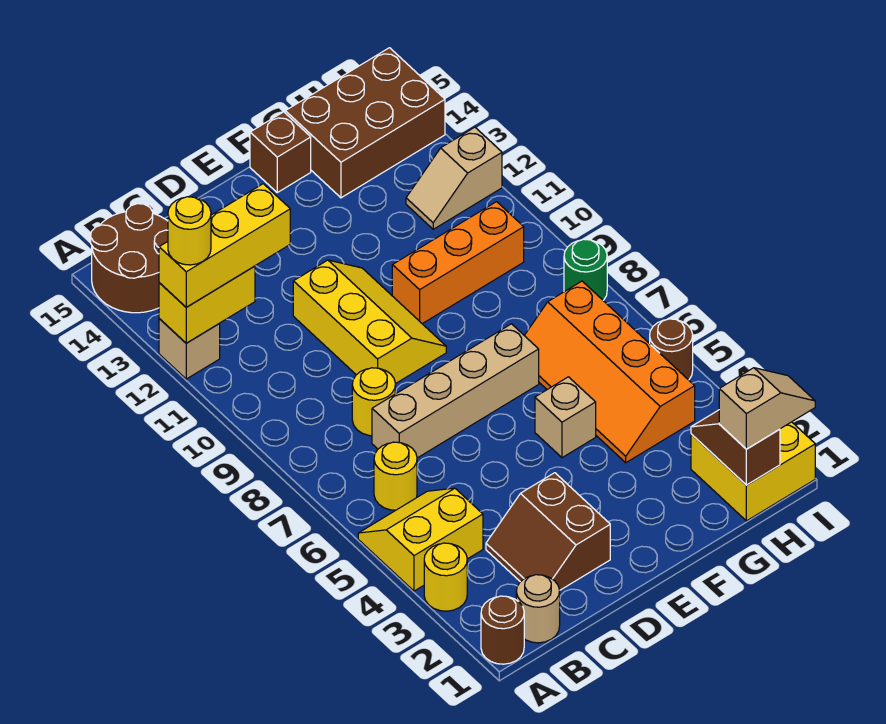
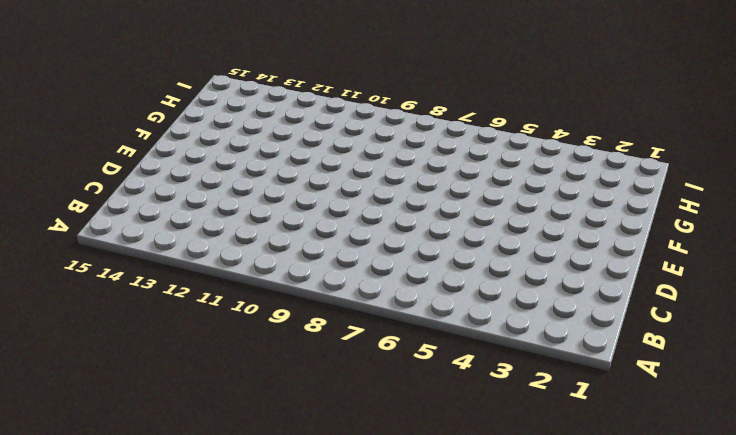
none -> brown 1x1 round brick [481,596,524,664]
none -> yellow 1x1 round brick [424,543,467,611]
none -> yellow 2x2 slope [358,488,483,591]

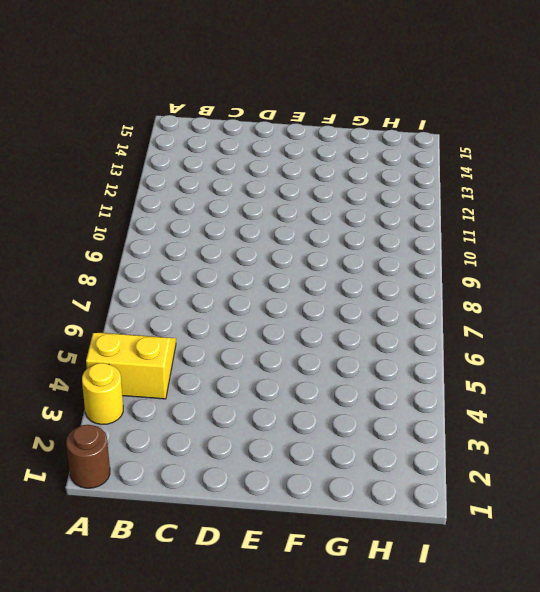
none -> tan 1x1 brick [159,319,220,379]
none -> brown 2x2 round brick [91,204,168,313]
none -> tan 1x1 round brick [516,575,560,643]

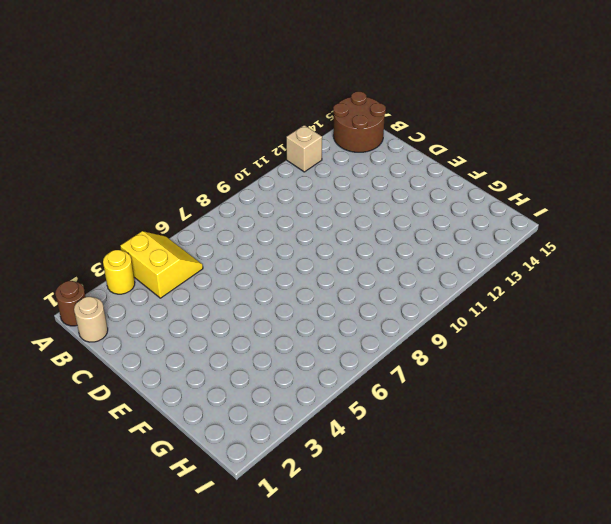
none -> yellow 1x1 round brick [374,442,417,510]
none -> brown 2x2 slope [486,473,610,590]
none -> tan 1x4 brick [372,324,539,458]

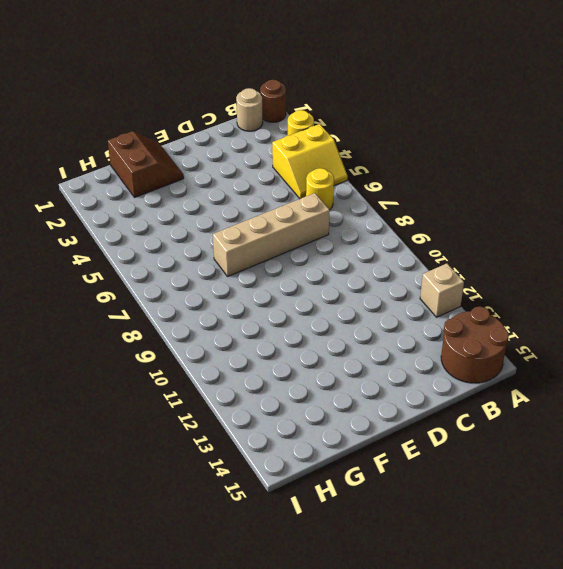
brown 2x2 slope [108,131,184,198] -> brown 2x2 slope moved to [486,473,610,590]
none -> yellow 1x1 round brick [352,368,395,436]
none -> yellow 2x3 slope [293,260,446,384]
none -> tan 1x1 brick [535,377,596,458]

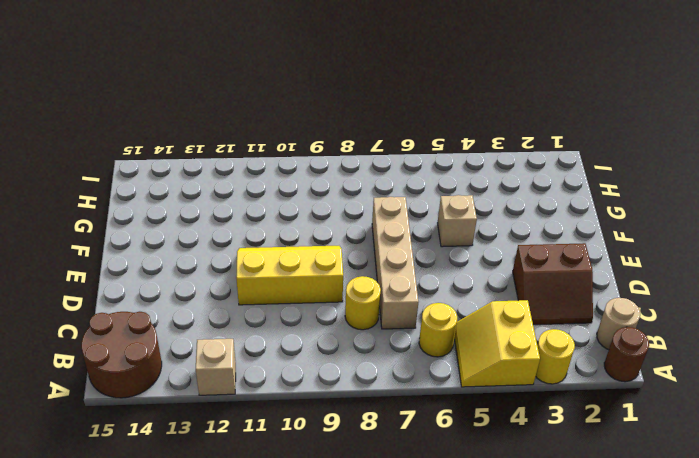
none -> orange 1x3 brick [392,202,524,324]
none -> brown 1x1 brick [250,112,311,192]
none -> orange 2x4 slope [524,281,695,463]

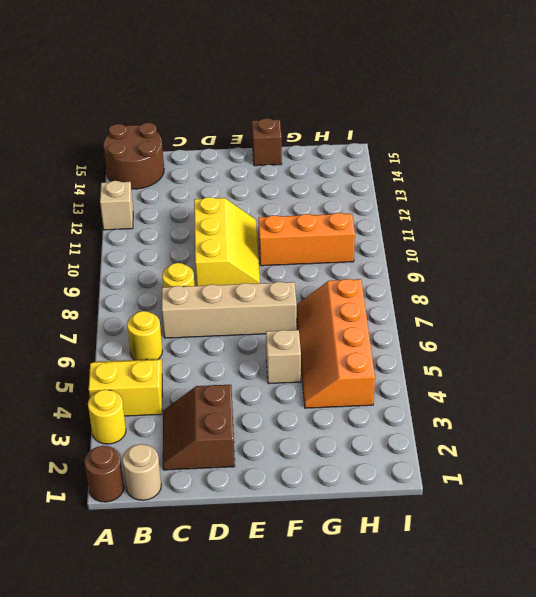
none -> brown 2x3 brick [285,48,445,198]
none -> yellow 2x2 brick [691,422,815,521]
none -> tan 1x2 slope [406,127,502,229]

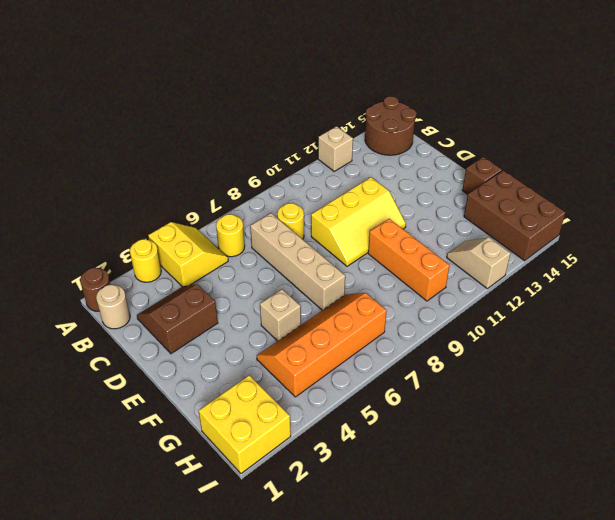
none -> brown 1x1 round brick [650,319,693,380]
none -> green 1x1 round brick [564,239,607,300]
none -> yellow 1x2 brick [159,266,255,343]

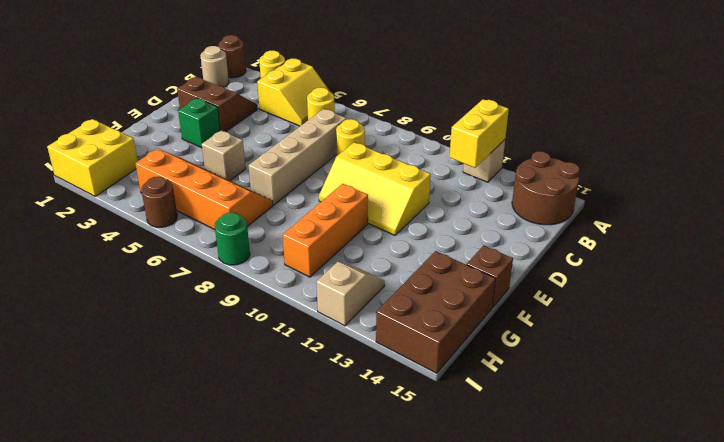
green 1x1 brick [178,98,220,148] -> none
none -> brown 1x2 slope [691,410,780,485]
none -> yellow 1x3 brick [159,184,290,307]
none -> tan 1x2 slope [719,368,815,449]

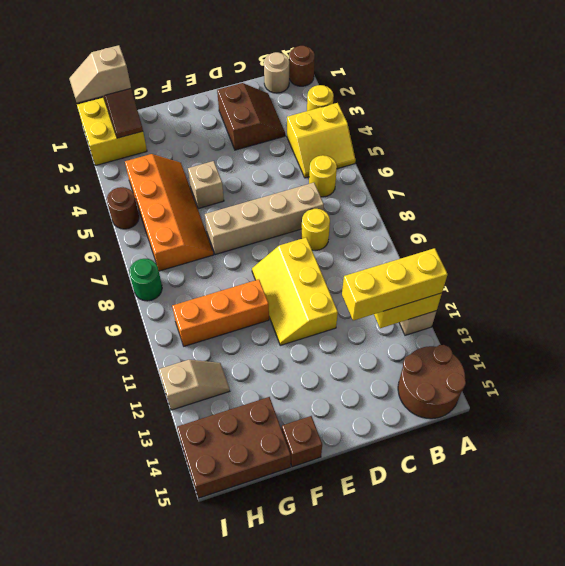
none -> yellow 1x1 round brick [168,197,211,265]

